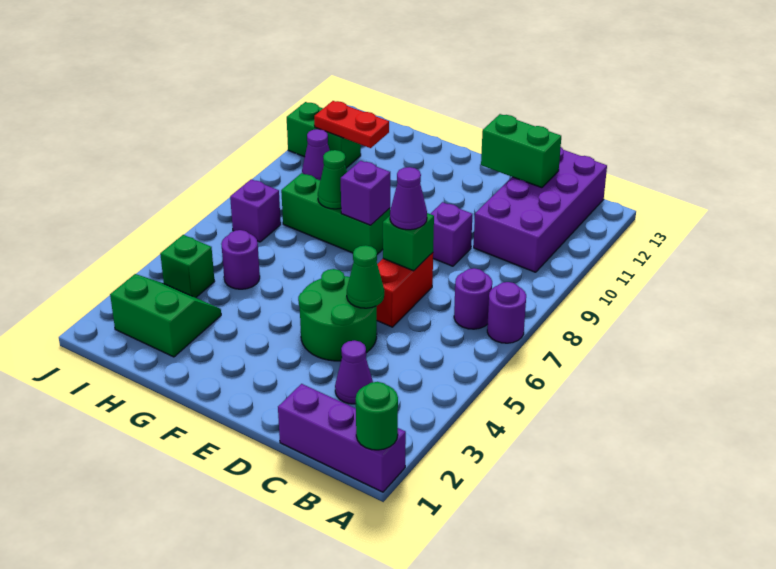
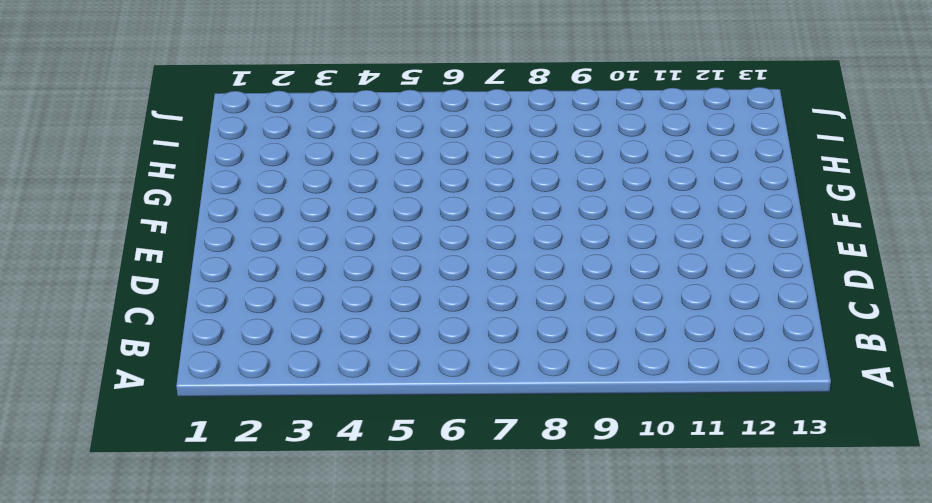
none -> purple 1x3 brick [278,384,406,492]
none -> purple 1x1 round brick [487,282,526,343]
none -> purple 1x1 round brick [454,268,492,329]

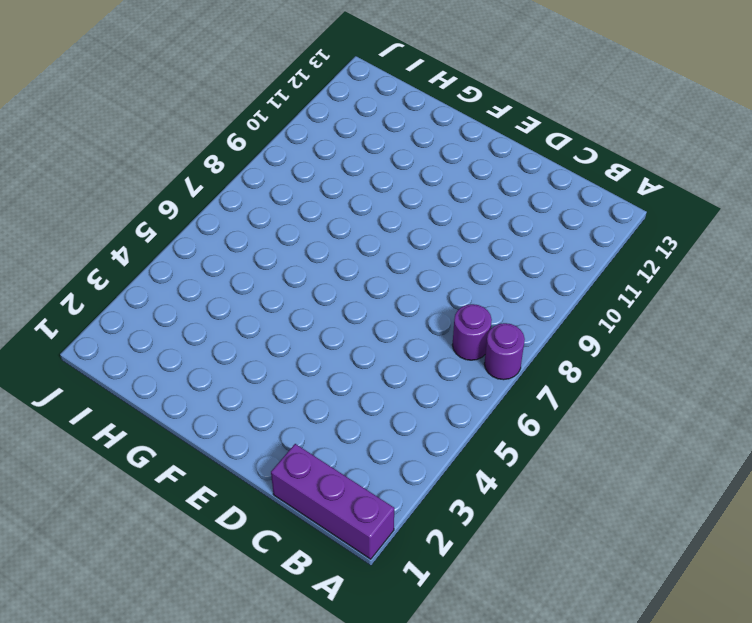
none -> purple 2x4 brick [474,147,607,272]
none -> purple 1x1 cone [335,340,373,404]
none -> green 2x2 round brick [298,269,377,361]

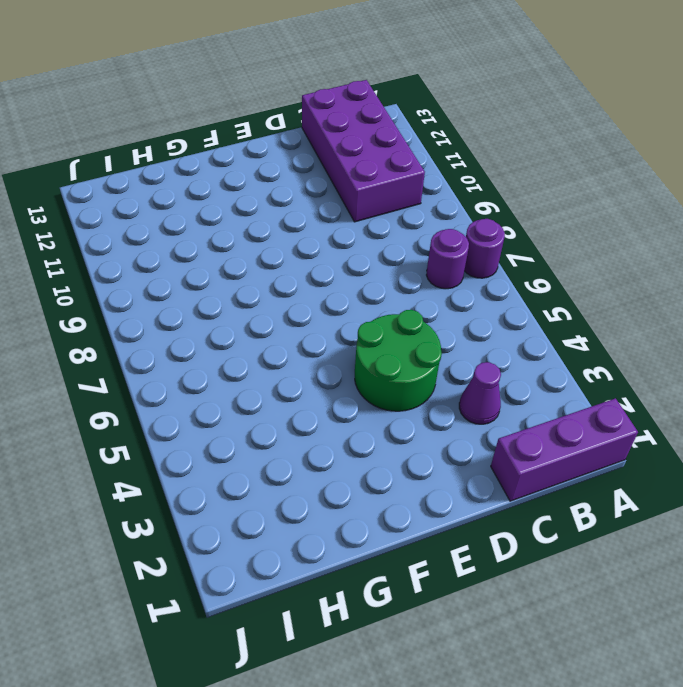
none -> red 1x2 brick [377,253,433,327]
none -> purple 1x1 brick [431,202,472,266]
none -> green 1x3 brick [281,173,390,254]

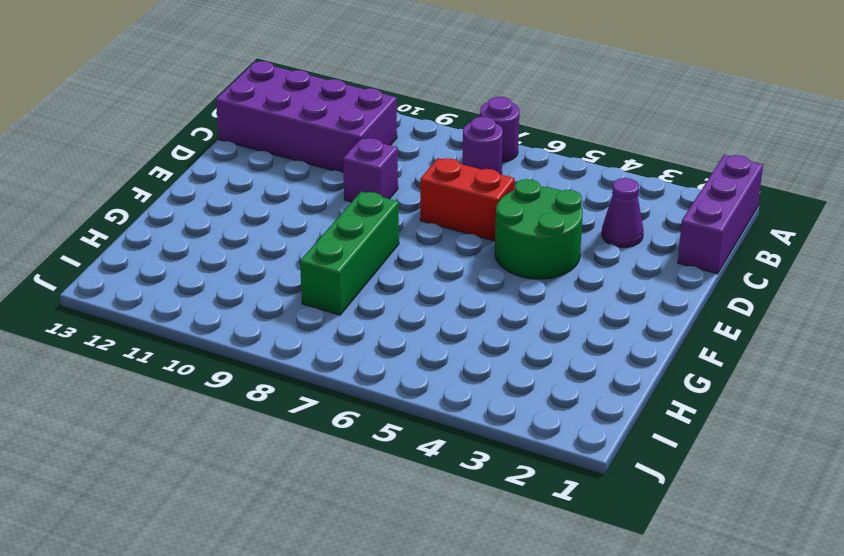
none -> green 2x2 slope [110,274,221,357]
none -> purple 1x1 round brick [221,230,260,289]
none -> green 1x1 brick [160,235,215,298]

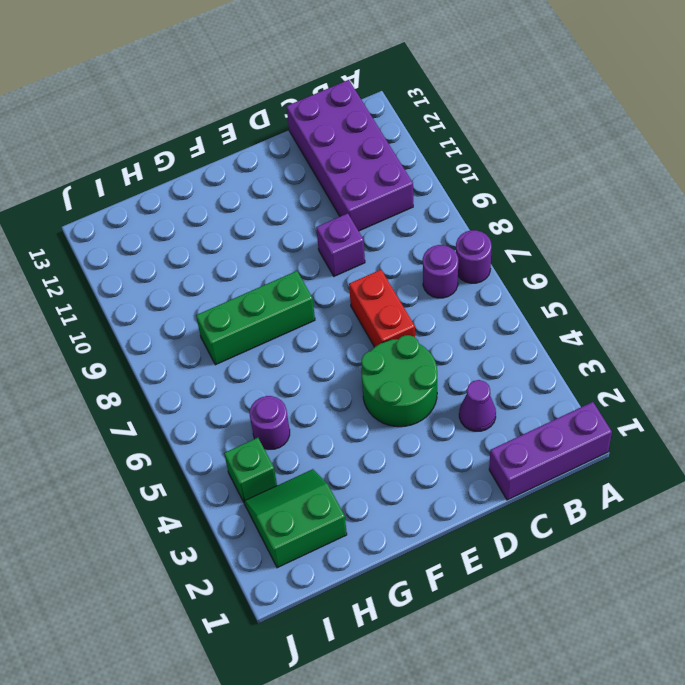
none -> purple 1x1 brick [230,179,281,242]
none -> purple 1x1 cone [302,129,330,180]
none -> green 1x2 brick [287,102,361,168]

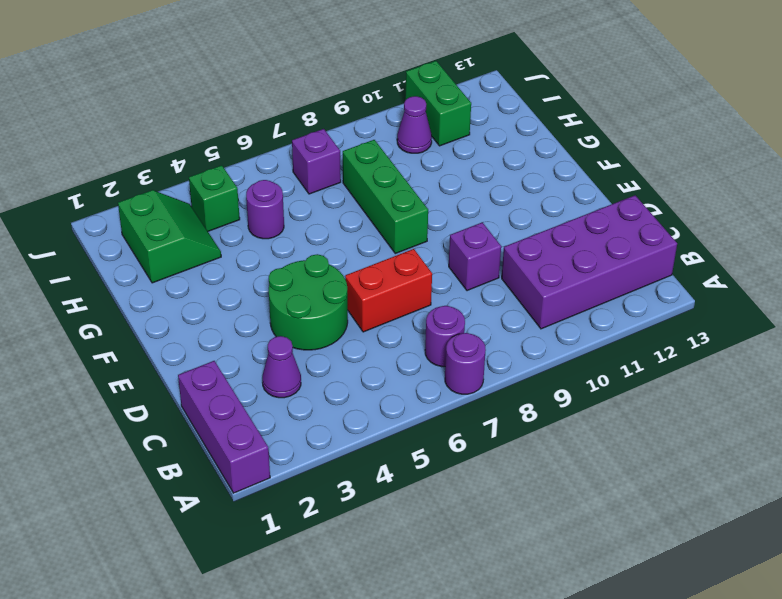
none -> green 1x1 round brick [356,382,398,450]
none -> green 1x2 brick [481,114,561,188]
none -> green 1x1 cone [347,245,384,308]

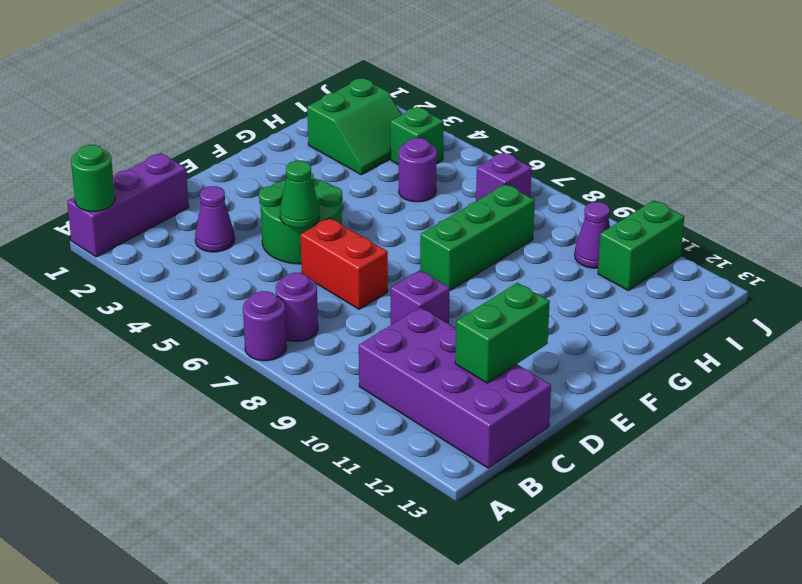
none -> green 1x1 brick [383,213,434,271]
none -> purple 1x1 brick [341,161,390,225]
none -> green 1x1 cone [318,150,347,209]

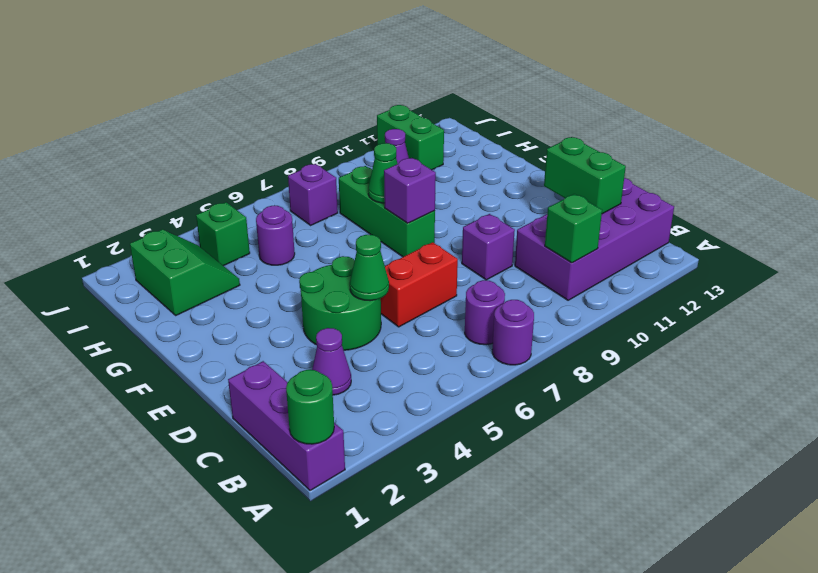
green 1x1 brick [545,194,602,263] -> green 1x1 brick moved to [383,213,434,271]
none -> red 1x2 plate [314,101,389,148]
none -> purple 1x1 cone [390,167,427,230]

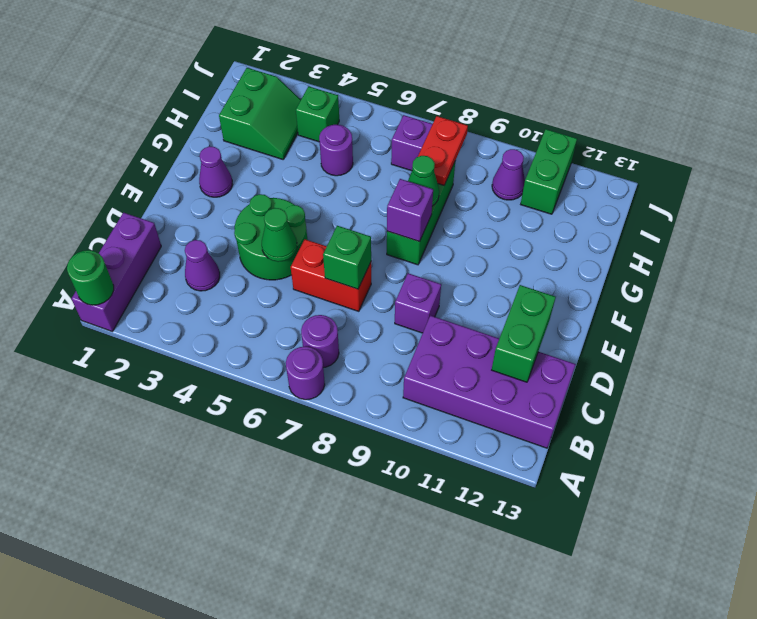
purple 1x1 cone [199,146,233,197] -> purple 1x1 cone moved to [390,167,427,230]
red 1x2 plate [418,116,468,185] -> red 1x2 plate moved to [314,101,389,148]

